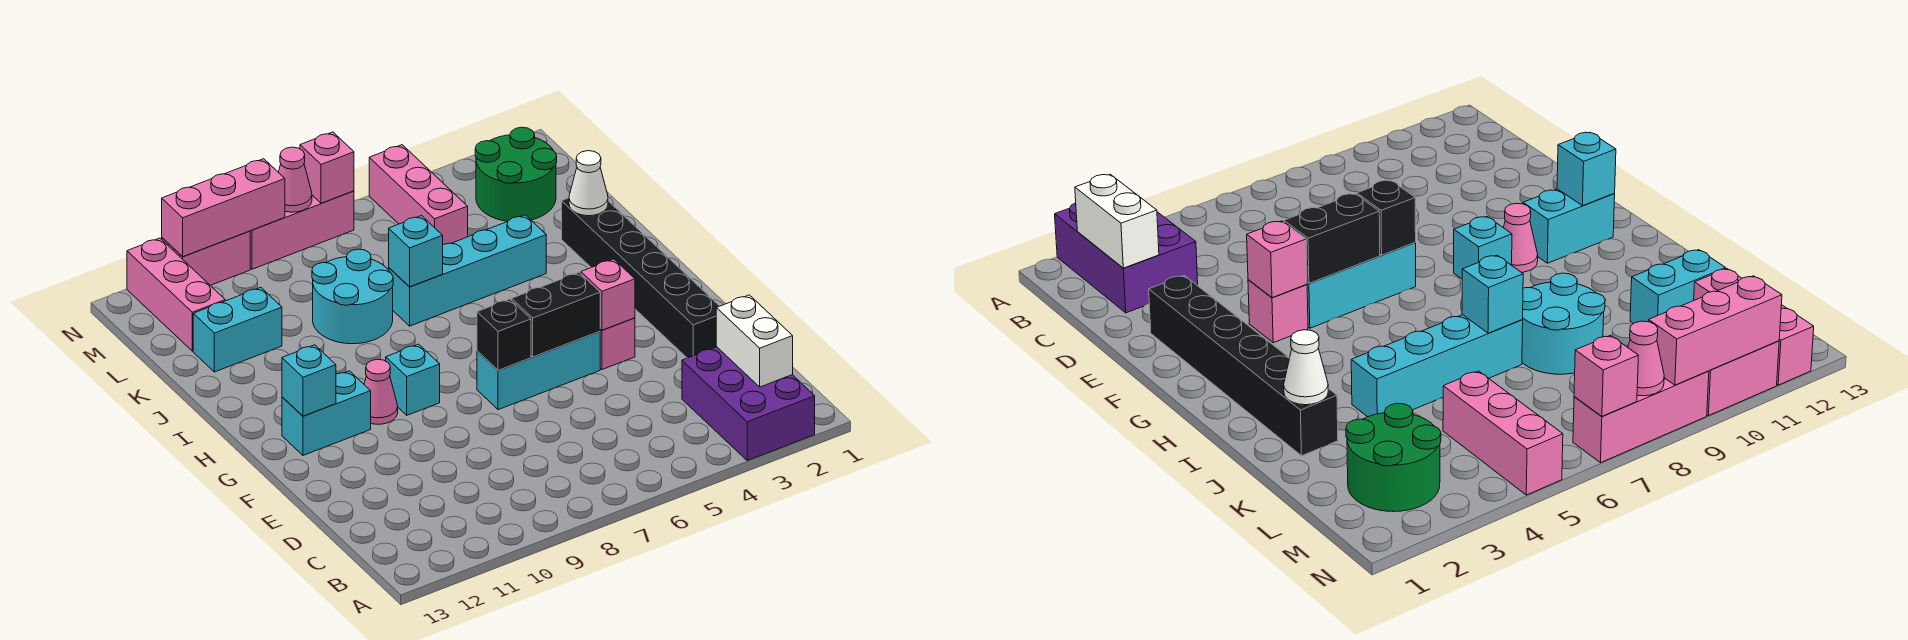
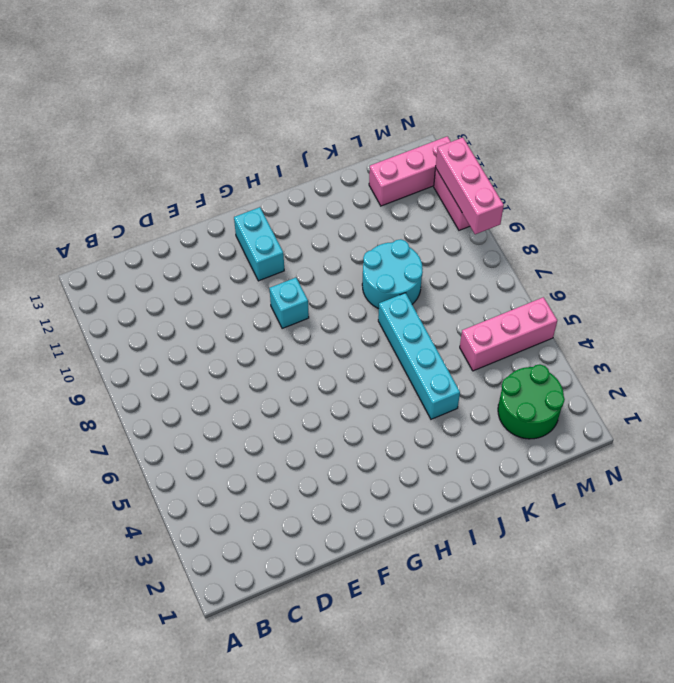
none -> purple 2x3 brick [682,347,815,461]
none -> black 1x6 brick [562,198,719,358]
none -> pink 1x1 brick [600,318,635,370]

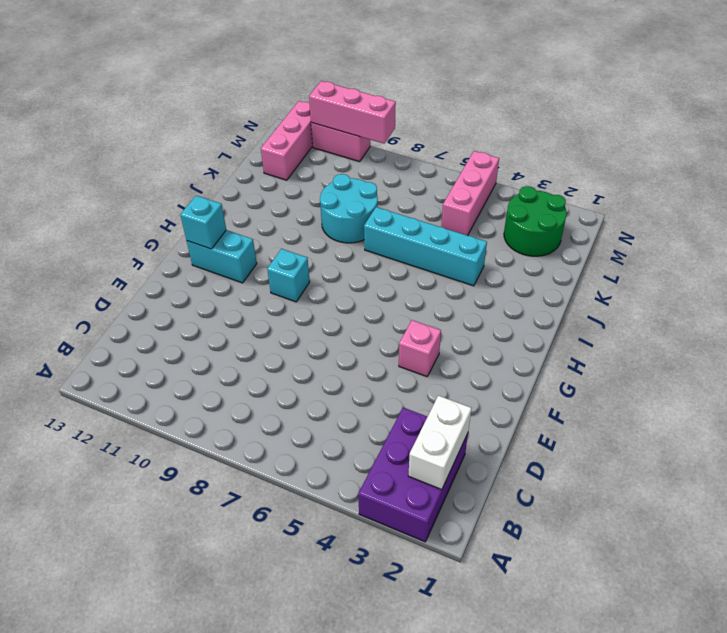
none -> black 1x6 brick [562,198,719,358]
none -> cyan 1x3 brick [477,332,600,410]
none -> pink 1x1 cone [364,359,398,424]

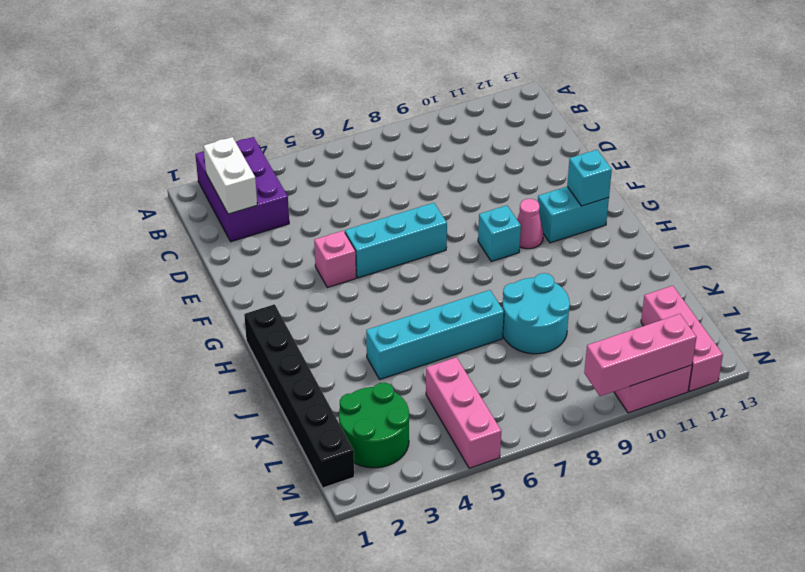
black 1x6 brick [244,304,354,488] -> black 1x6 brick moved to [562,198,719,358]
none -> cyan 1x2 brick [193,287,282,372]
none -> pink 1x3 brick [250,191,354,269]
none -> pink 1x1 brick [581,259,635,330]

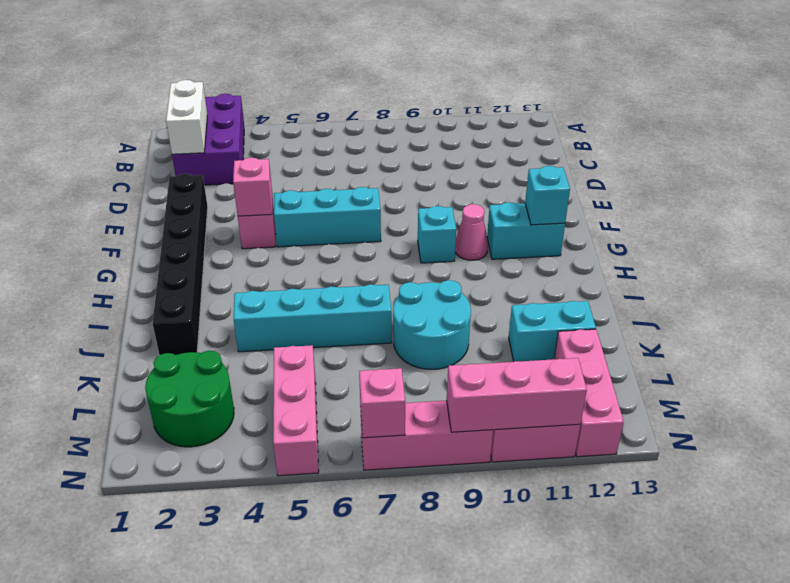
none -> black 1x2 brick [512,273,600,357]
none -> black 1x1 brick [477,299,531,370]
none -> white 1x1 cone [569,151,608,216]

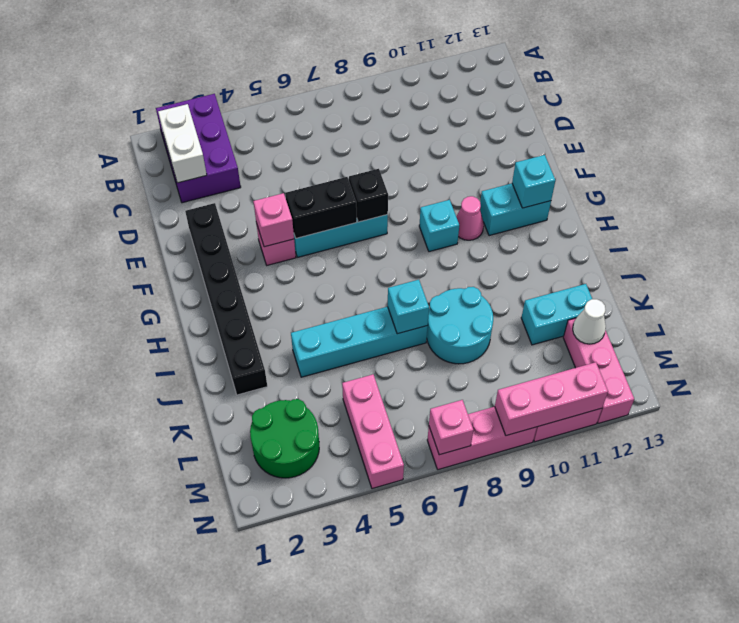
white 1x1 cone [573,299,606,344] -> white 1x1 cone moved to [569,151,608,216]
none -> pink 1x1 cone [278,147,312,212]

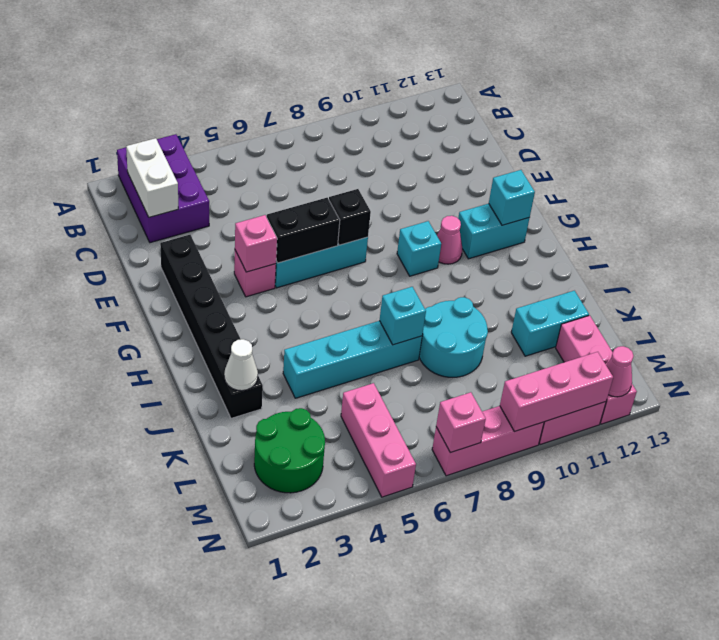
pink 1x1 cone [606,346,633,397] -> pink 1x1 cone moved to [278,147,312,212]

